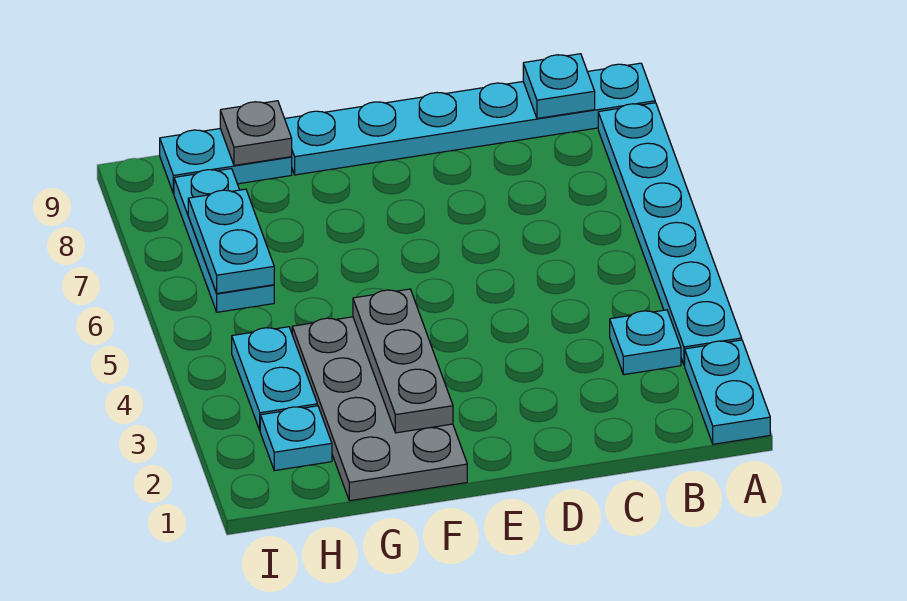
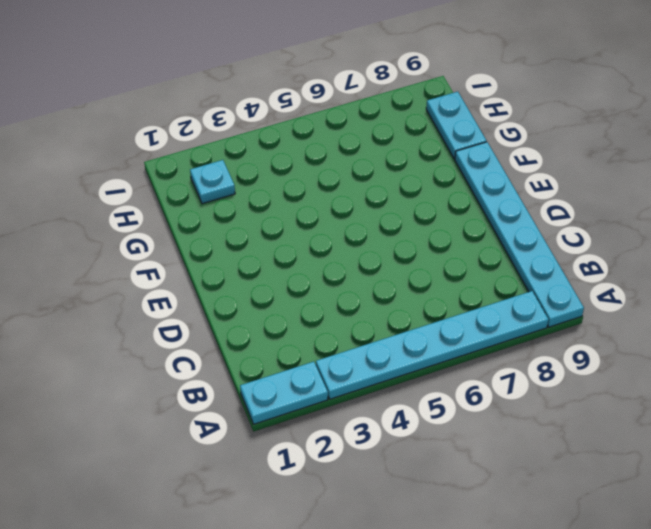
none -> cyan 1x1 plate [610,310,681,375]
none -> grey 2x4 plate [292,317,467,501]
none -> cyan 1x2 plate [232,327,317,430]

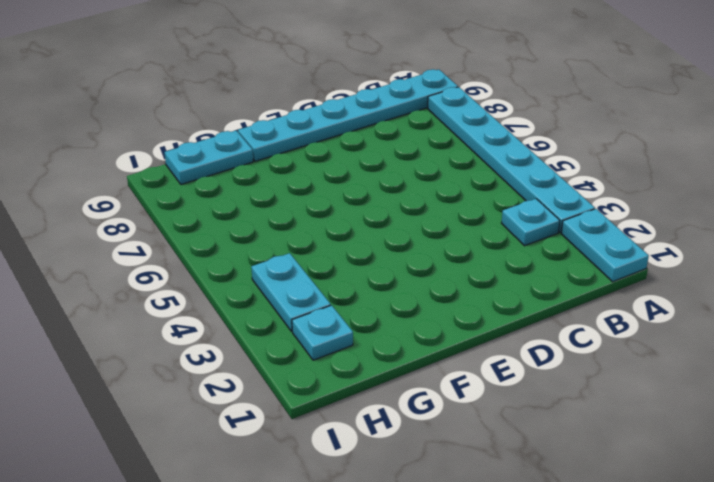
none -> grey 2x4 plate [292,317,467,501]
none -> cyan 1x3 plate [174,169,274,312]
none -> cyan 1x1 plate [523,54,595,118]

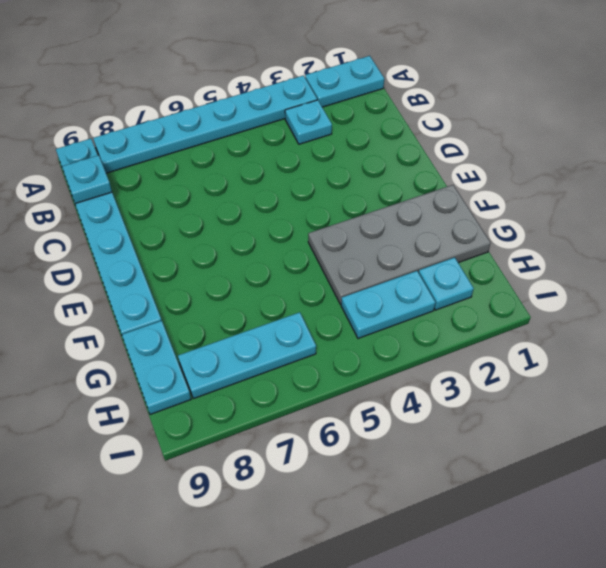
none -> grey 1x3 plate [353,289,453,433]
none -> grey 1x1 plate [220,101,292,165]
none -> cyan 1x2 plate [188,189,274,293]

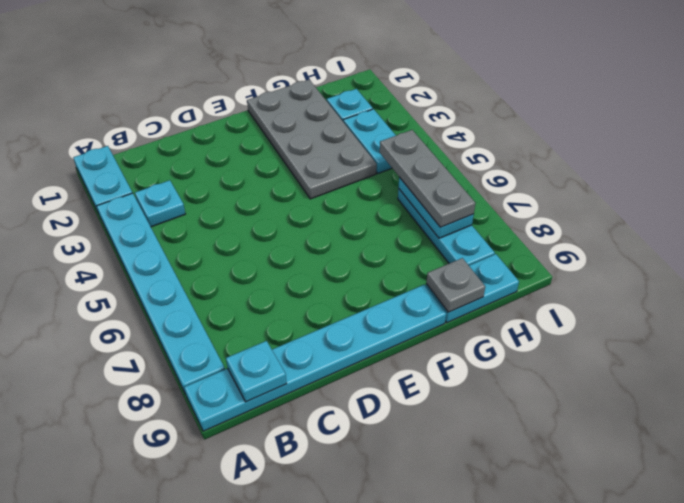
grey 1x3 plate [380,130,475,227] -> grey 1x3 plate moved to [353,289,453,433]

